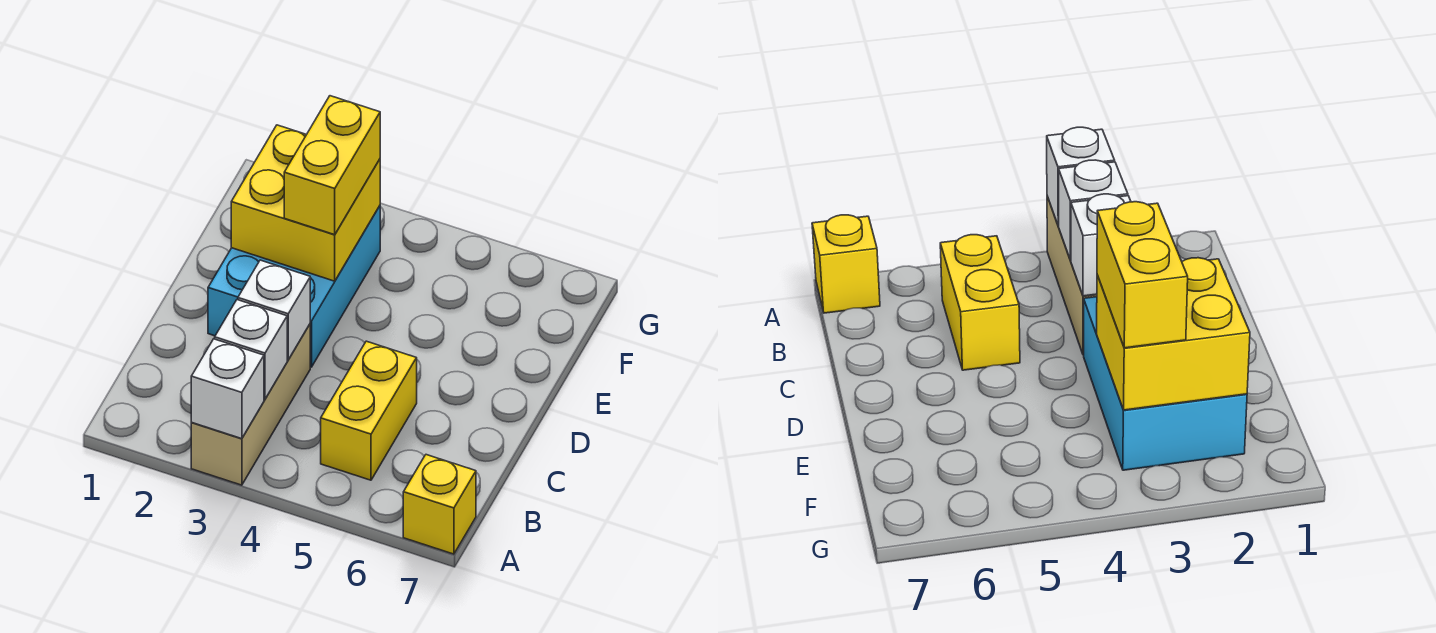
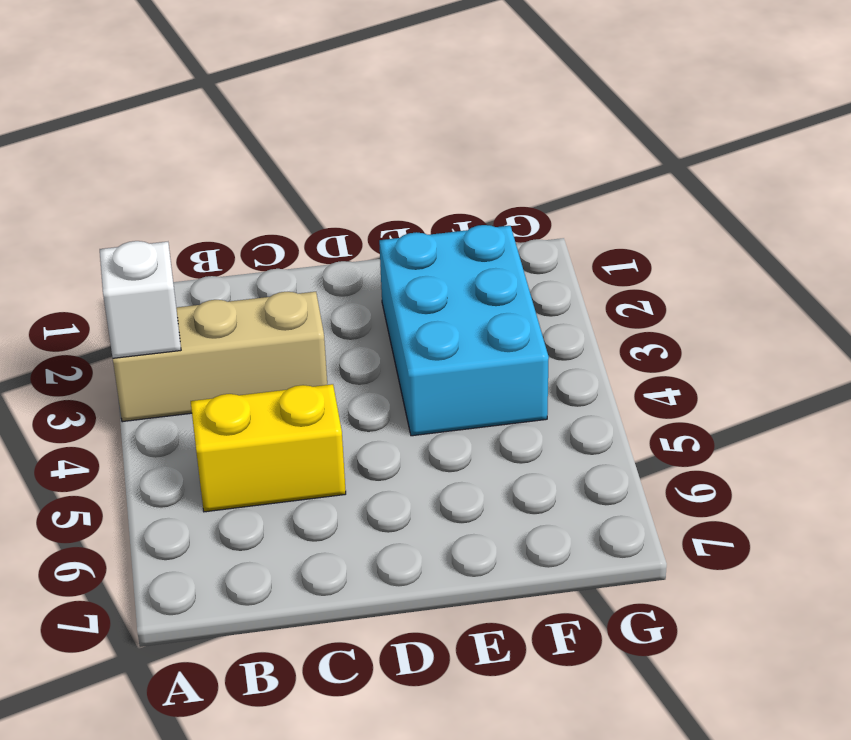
cyan 2x3 brick [379,225,549,436] -> cyan 2x3 brick turned to [208,206,380,367]
none -> yellow 1x1 brick [403,455,476,554]
none -> white 1x1 brick [215,300,287,399]

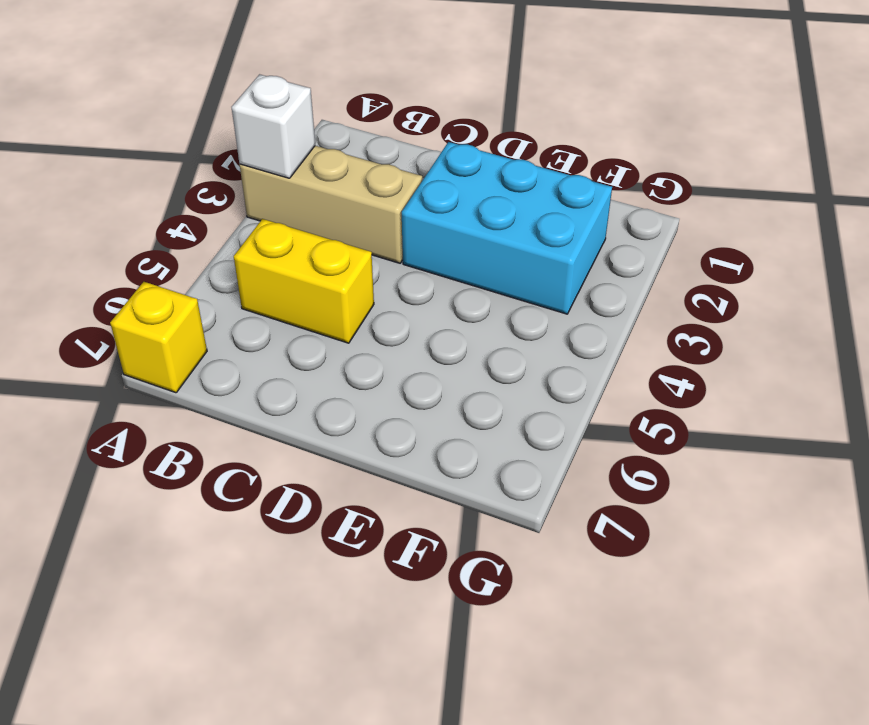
none -> white 1x1 brick [215,300,287,399]
none -> white 1x1 brick [238,260,310,360]

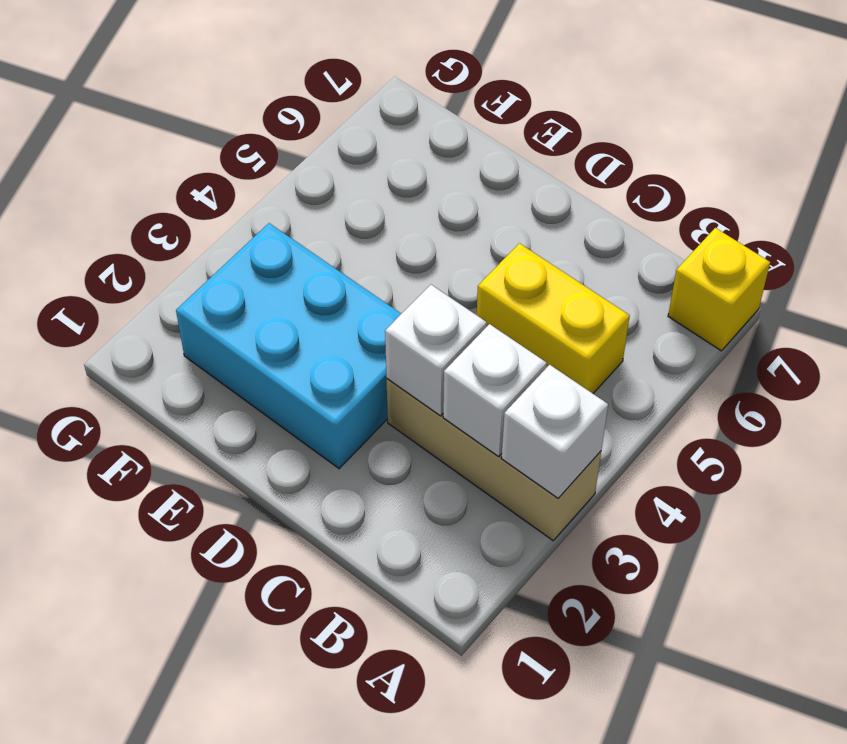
none -> yellow 2x2 brick [231,125,380,281]
none -> yellow 1x2 brick [284,96,380,235]

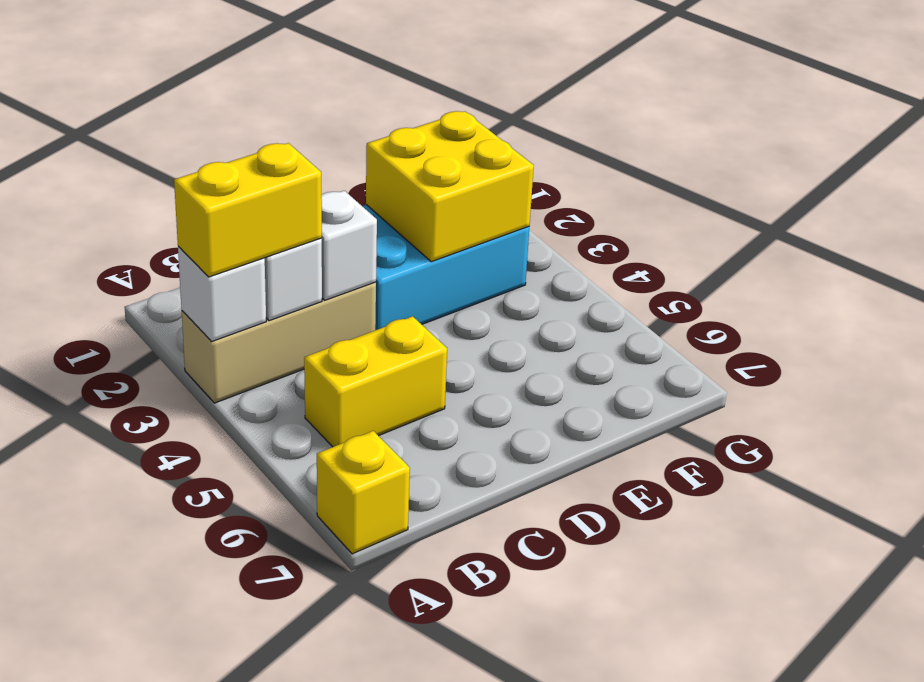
yellow 1x2 brick [174,143,322,277] -> yellow 1x2 brick moved to [284,96,380,235]

